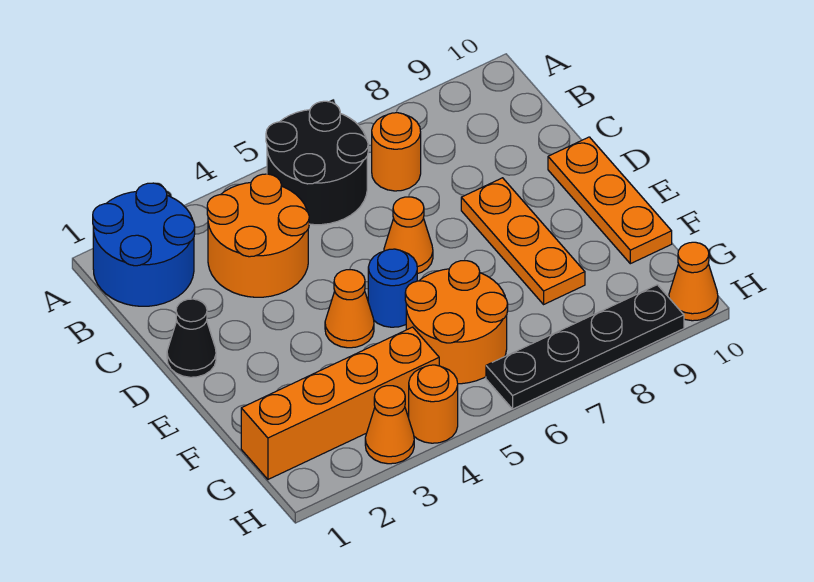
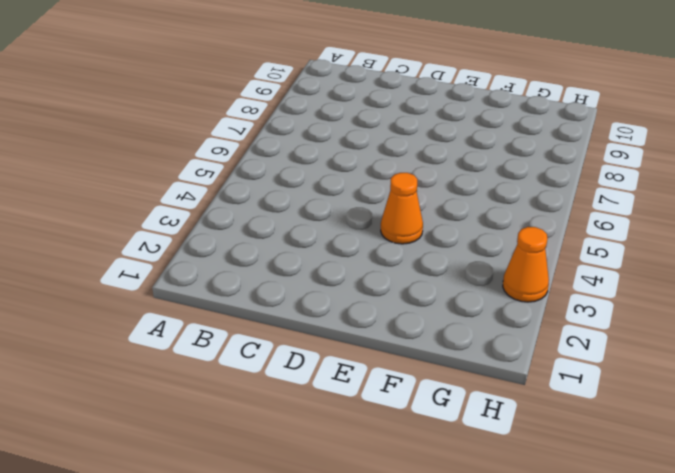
none -> blue 2x2 round brick [93,183,195,306]
none -> black 2x2 round brick [266,101,368,225]
none -> orange 2x2 round brick [207,174,309,297]

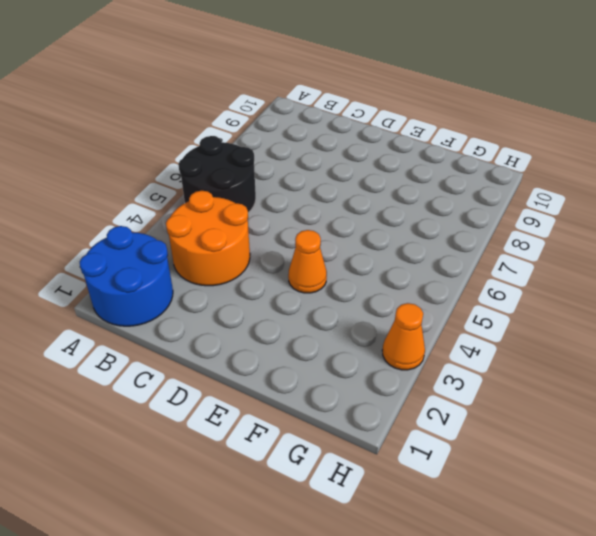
none -> orange 1x1 round brick [372,113,421,191]
none -> black 1x1 cone [167,299,216,377]
none -> orange 1x1 cone [384,197,433,274]

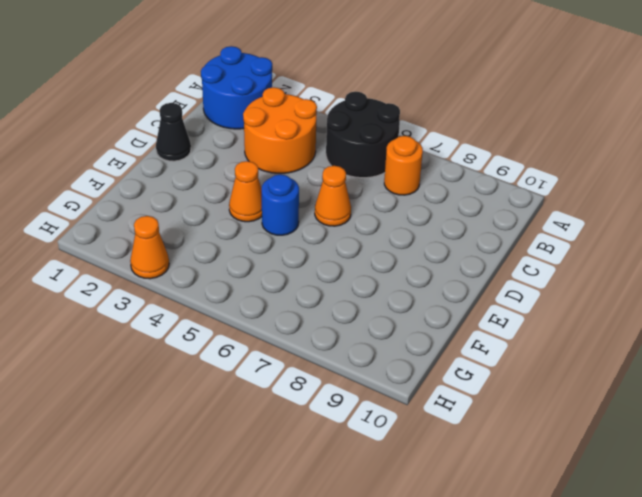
none -> orange 1x3 plate [461,178,585,304]
none -> orange 1x3 plate [548,137,672,264]
none -> orange 2x2 round brick [405,261,508,384]

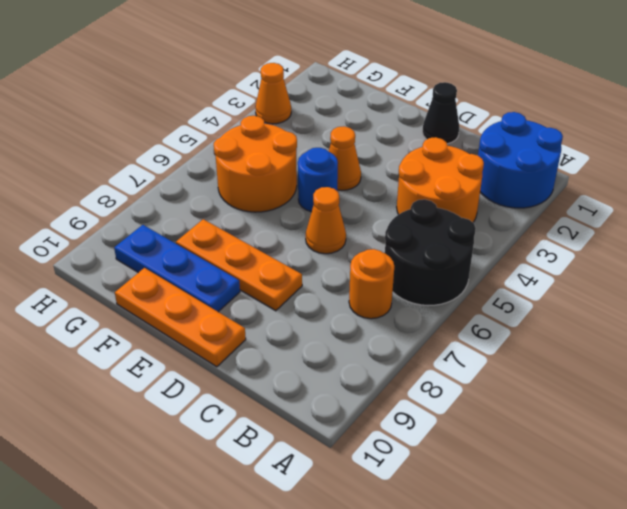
blue 1x3 plate [114,225,240,312] -> none
none -> orange 1x4 brick [241,327,439,479]
none -> orange 1x1 round brick [409,365,458,443]
none -> black 1x4 plate [486,285,684,409]

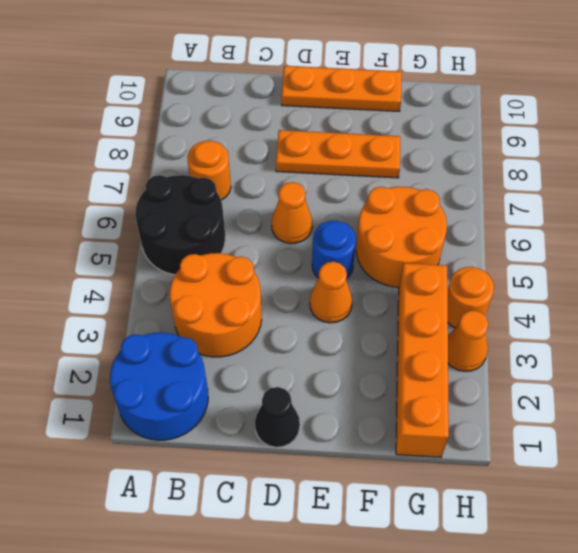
none -> black 1x4 plate [486,285,684,409]
none -> orange 1x1 cone [669,242,718,321]

